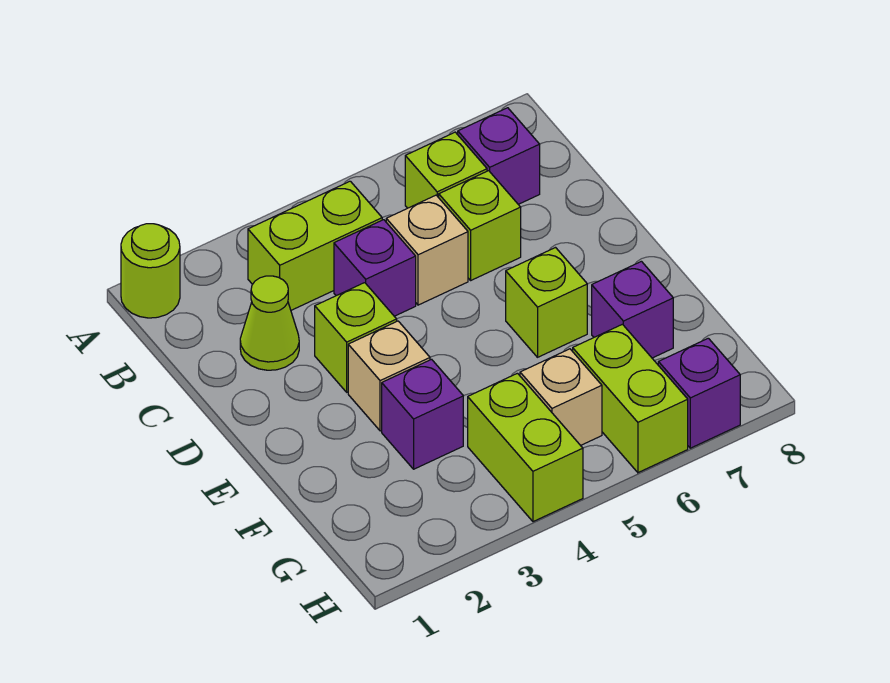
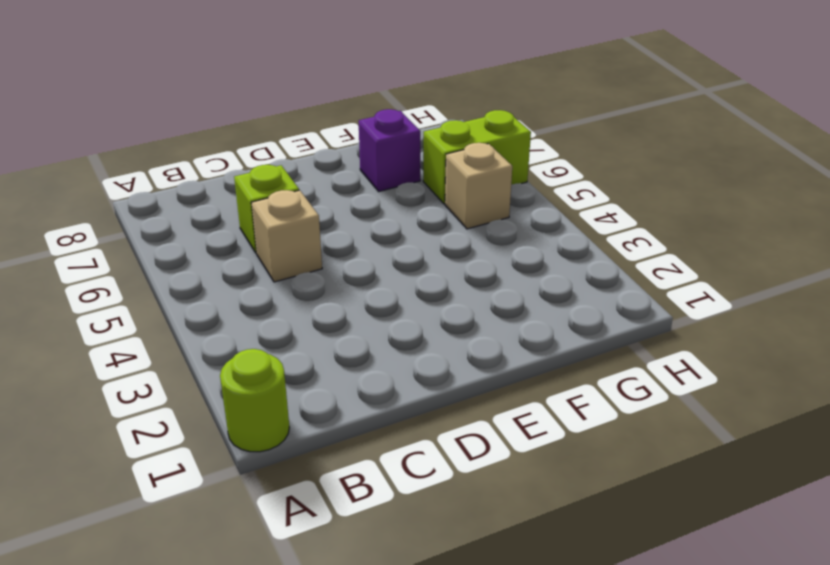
none -> lime 1x2 brick [248,181,382,310]
none -> lime 1x1 brick [405,132,487,208]
none -> purple 1x1 brick [458,108,540,204]

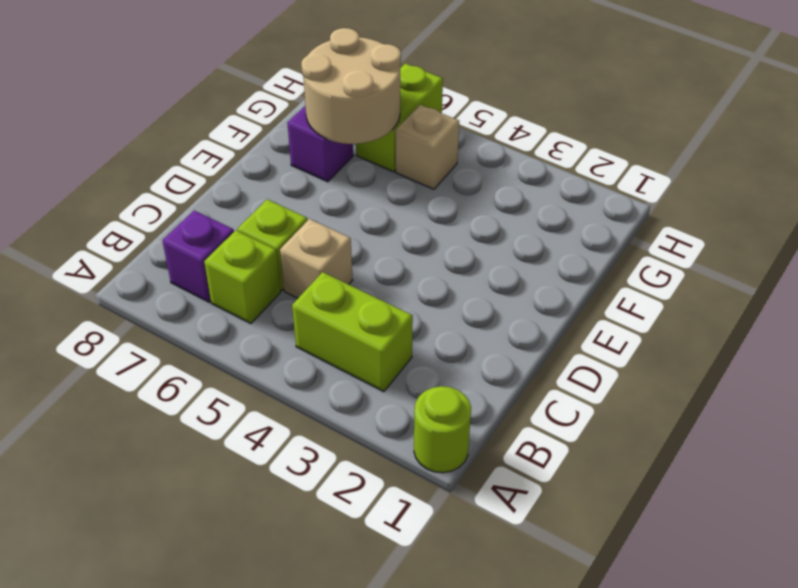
tan 2x2 round brick [301,28,401,144] -> none
none -> lime 1x1 cone [240,276,299,370]
none -> purple 1x1 brick [334,220,416,316]
none -> lime 1x1 brick [315,283,397,392]

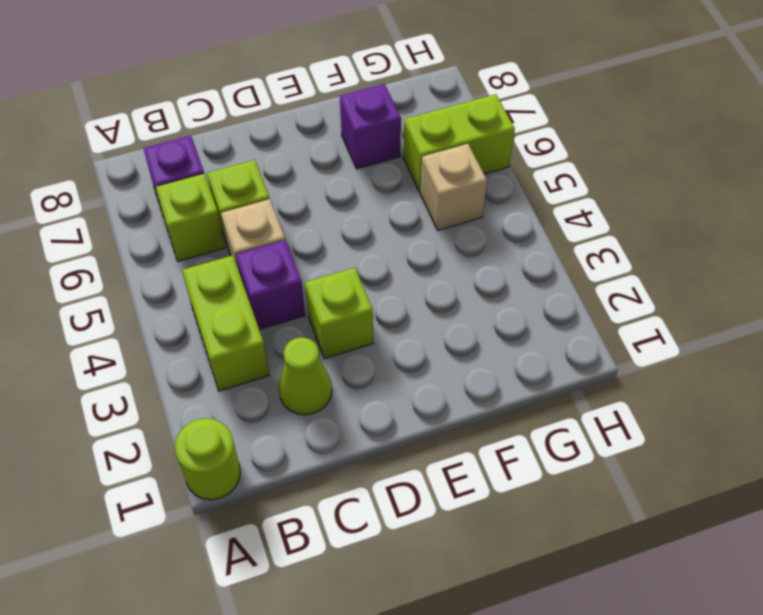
none -> tan 1x1 brick [348,321,430,431]
none -> lime 1x1 brick [506,248,587,357]
none -> purple 1x1 brick [382,359,463,469]

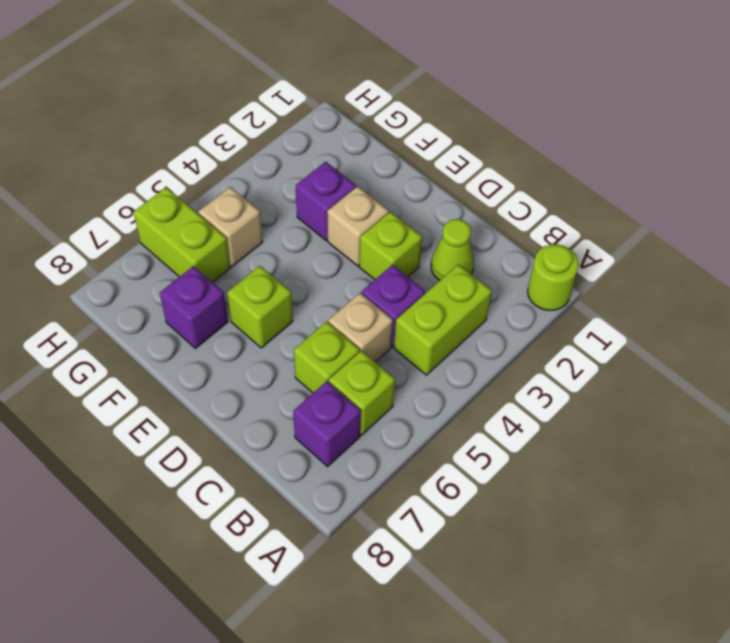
none -> lime 1x2 brick [468,373,583,522]
none -> purple 1x1 brick [658,338,740,448]

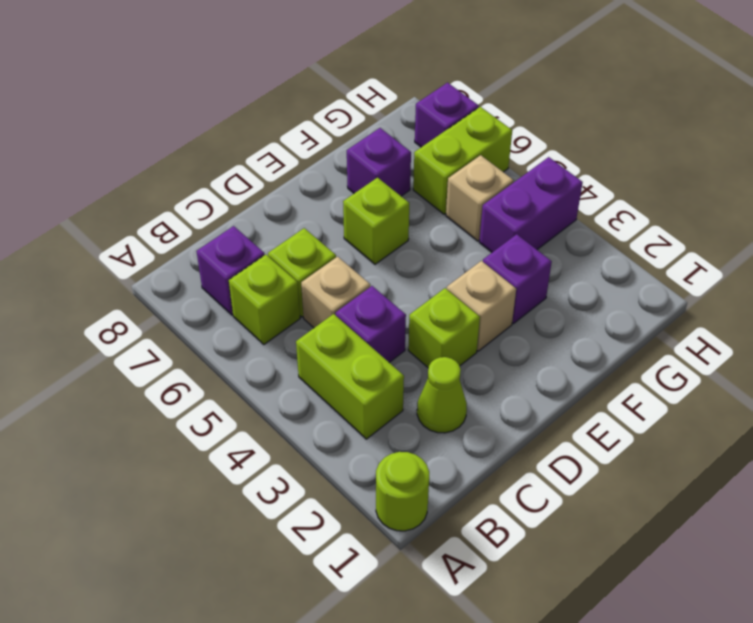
purple 1x2 brick [479,157,583,252] -> lime 1x2 brick [468,373,583,522]

